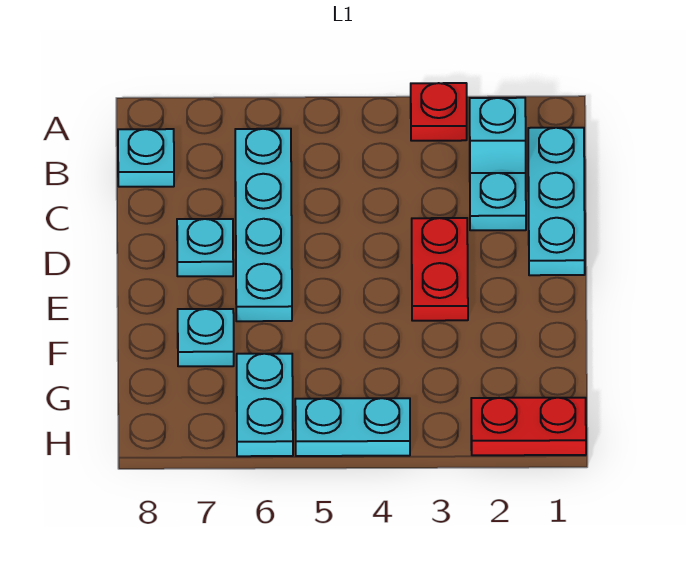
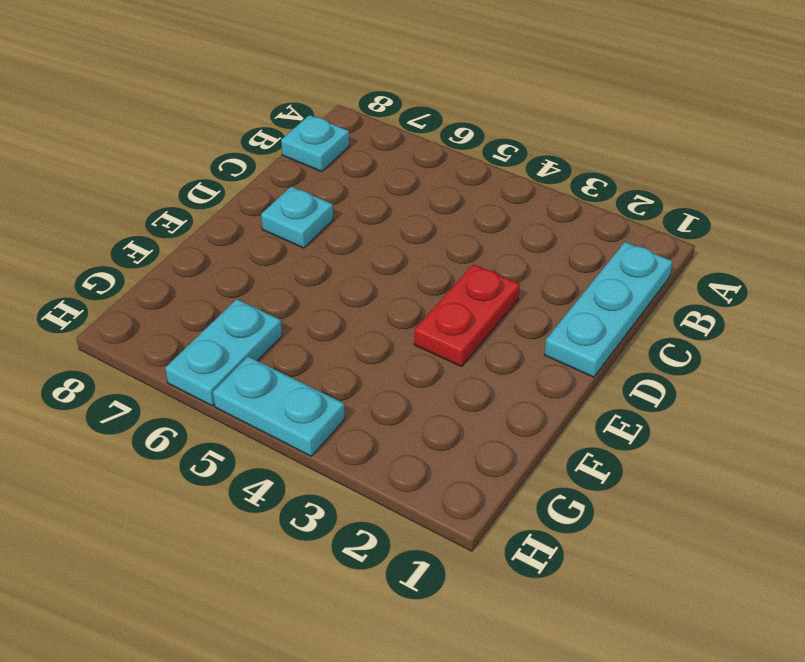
none -> red 1x1 plate [411,83,467,141]
none -> cyan 1x1 brick [470,98,526,173]
none -> cyan 1x4 plate [235,129,292,321]

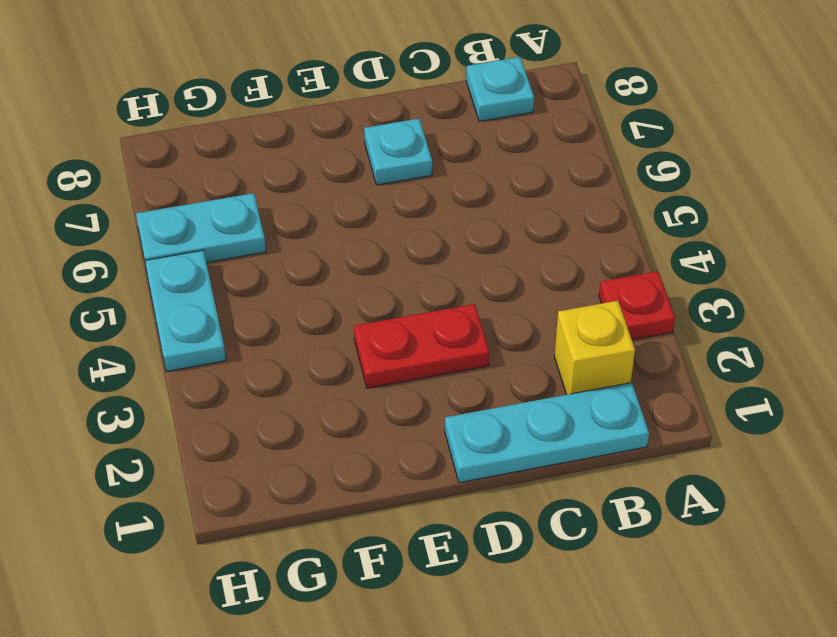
yellow 1x1 brick [554,301,635,395] -> cyan 1x1 brick [470,98,526,173]
none -> cyan 1x4 plate [235,129,292,321]
none -> cyan 1x1 plate [470,173,526,230]
none -> cyan 1x1 plate [178,309,234,366]

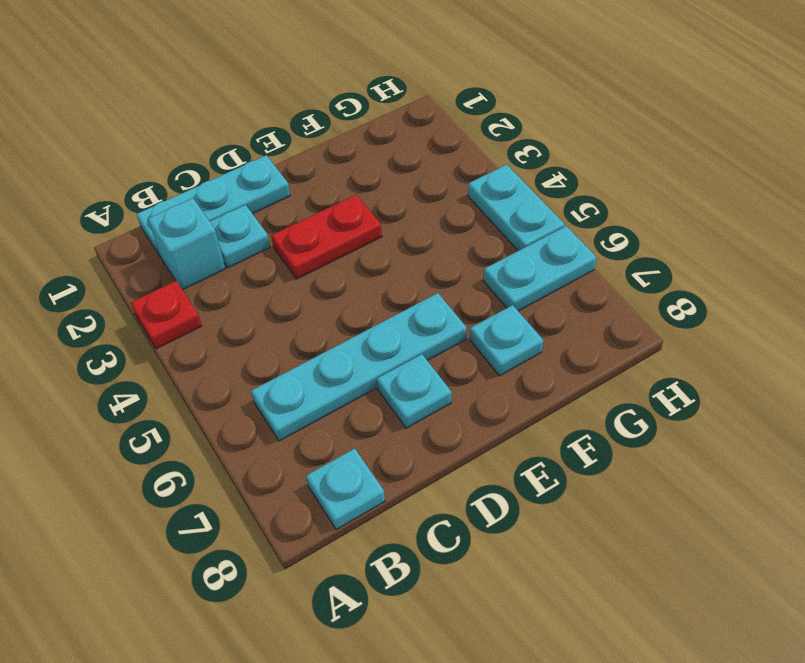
none -> red 1x2 plate [471,398,586,455]

